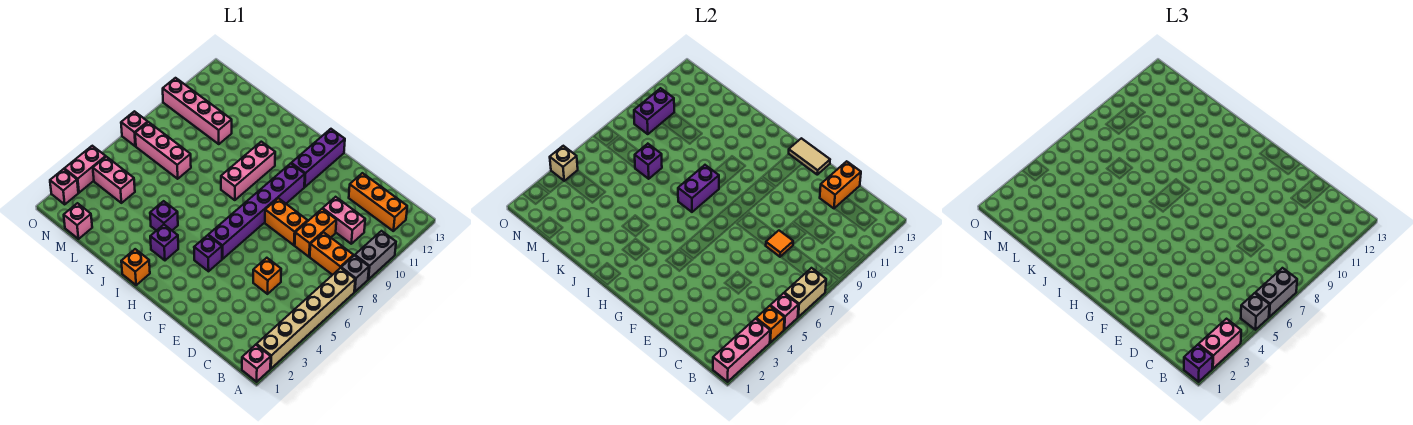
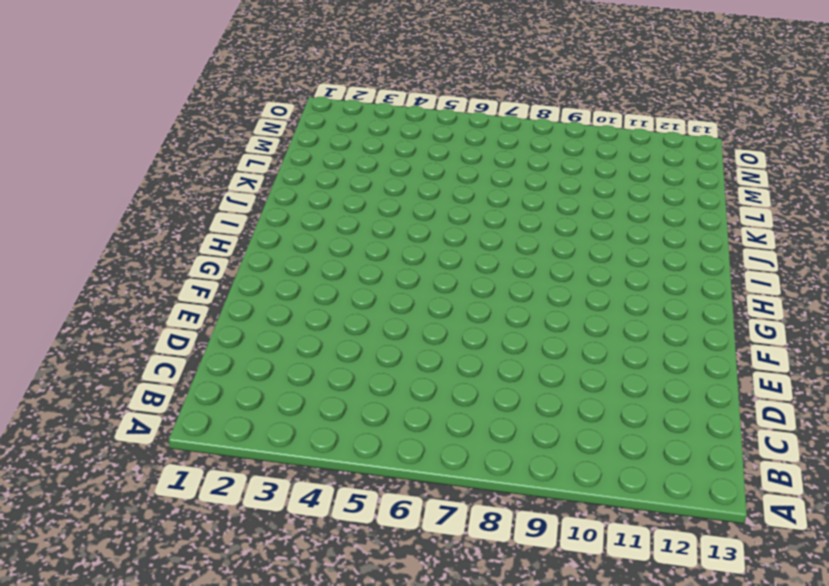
none -> pink 1x1 brick [242,345,271,382]
none -> tan 1x6 brick [257,268,355,368]
none -> grey 1x1 brick [341,255,369,292]
none -> grey 1x2 brick [355,231,396,279]

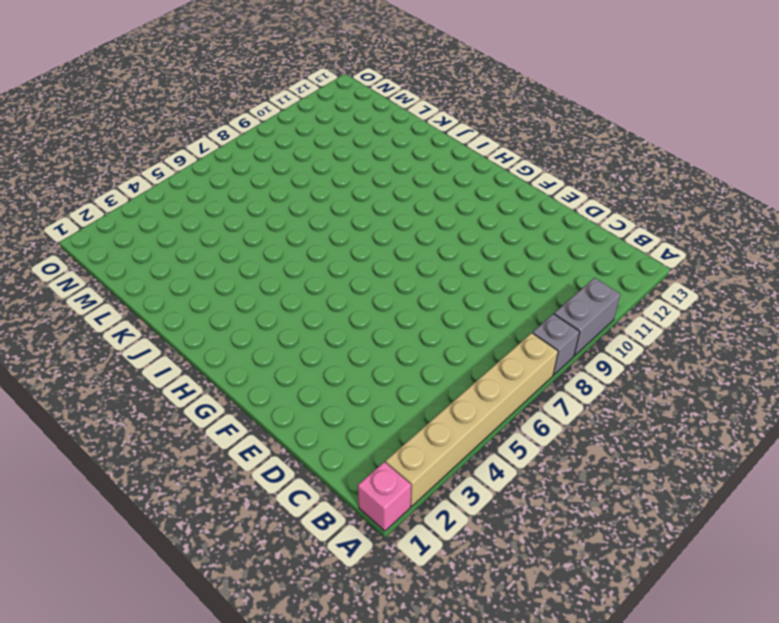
none -> orange 1x2 brick [310,232,353,275]
none -> orange 1x3 brick [349,173,407,231]
none -> pink 1x2 brick [323,197,365,244]
none -> orange 1x1 brick [253,258,281,294]

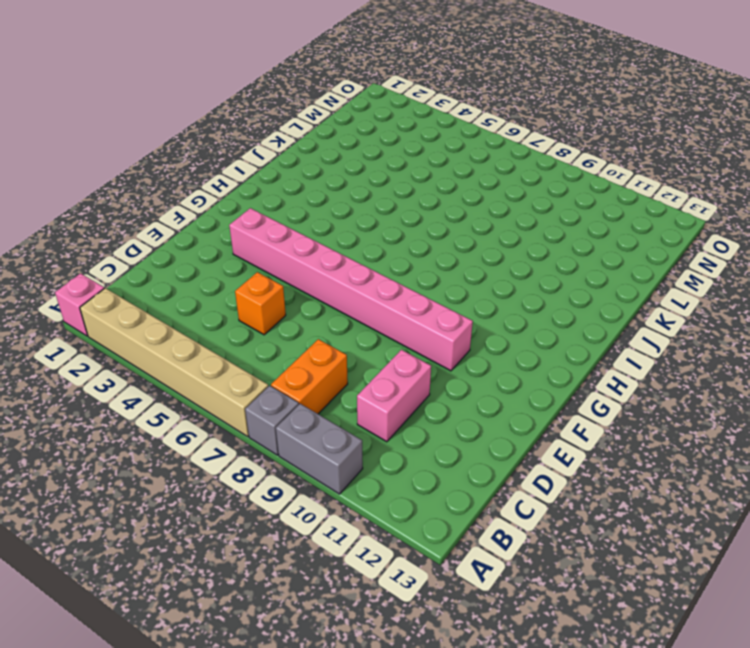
pink 1x8 brick [229,208,473,371] -> orange 1x2 brick [265,198,308,245]
none -> orange 1x3 brick [349,173,407,231]
none -> orange 1x2 brick [295,209,336,257]
none -> purple 1x1 brick [194,235,222,271]
none -> purple 1x6 brick [208,163,305,259]

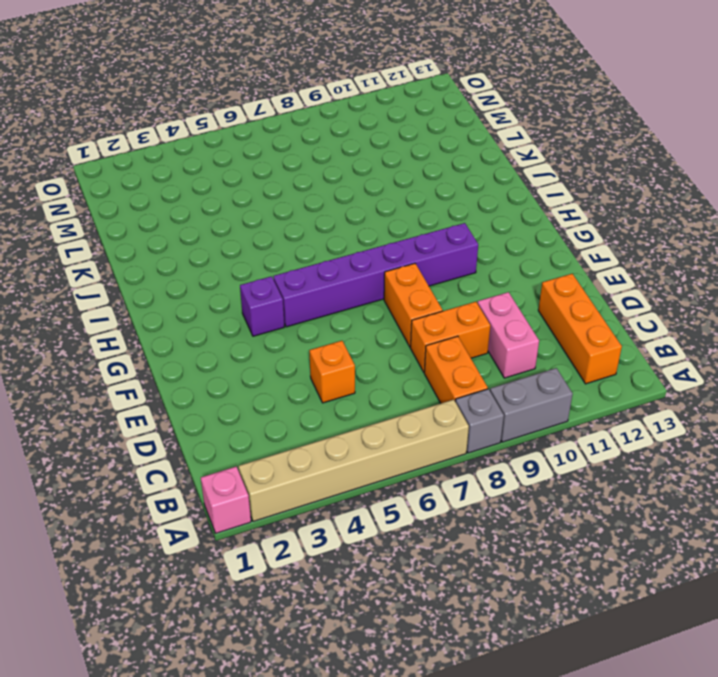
none -> purple 1x3 brick [291,129,345,187]
none -> orange 1x1 brick [121,249,150,285]
none -> purple 1x1 brick [150,225,178,260]
none -> pink 1x3 brick [221,142,275,200]

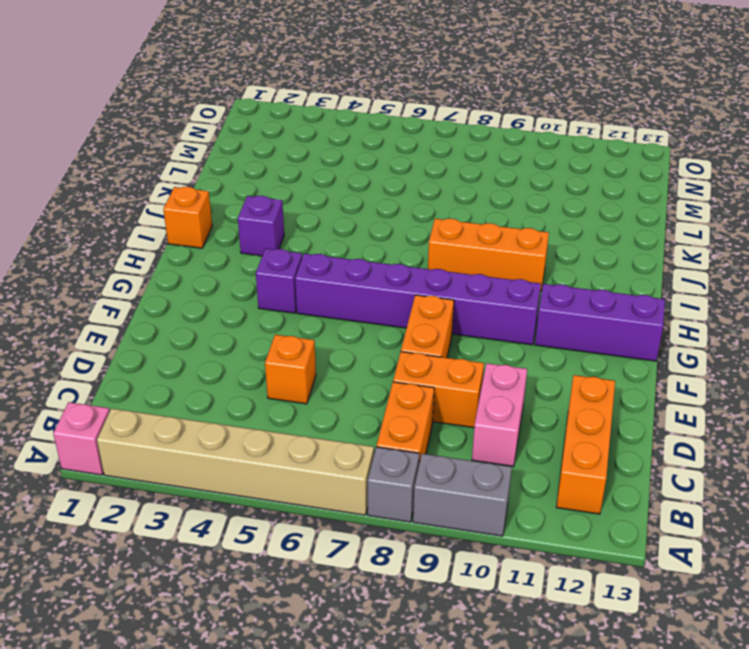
orange 1x3 brick [428,219,549,291] -> pink 1x3 brick [221,142,275,200]
none -> purple 1x1 brick [150,201,178,231]
none -> pink 1x3 brick [135,122,191,179]
none -> pink 1x4 brick [163,78,232,144]
none -> pink 1x1 brick [64,203,92,239]

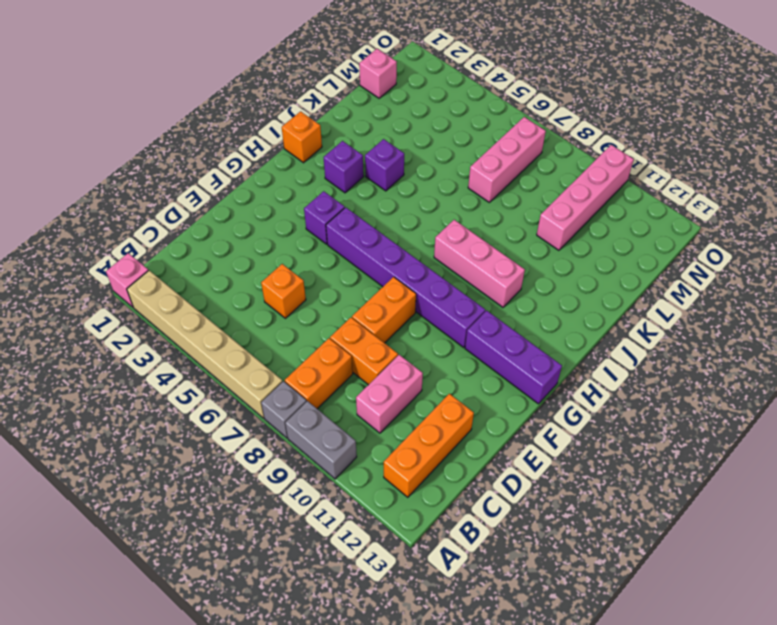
none -> pink 1x2 brick [93,157,135,203]
none -> pink 1x1 brick [50,169,78,204]
none -> pink 1x2 brick [64,146,106,193]
none -> pink 1x1 brick [121,111,148,146]

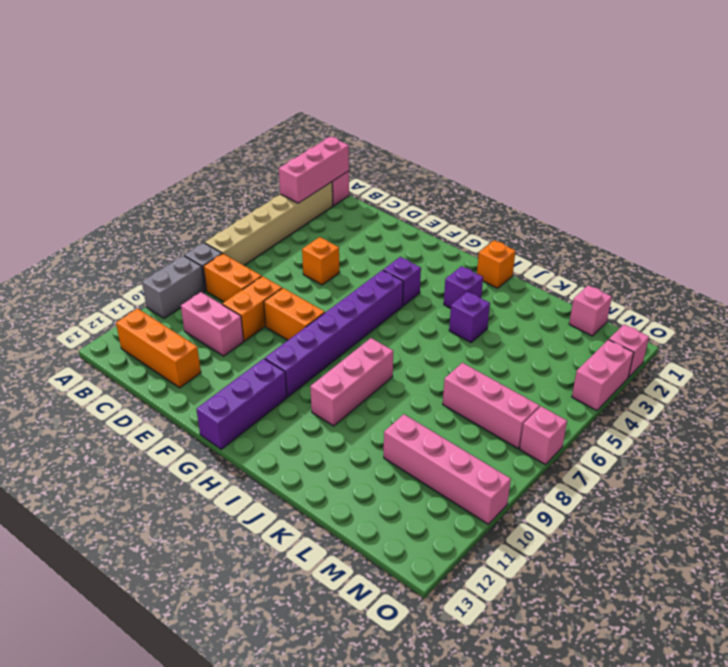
none -> pink 1x2 brick [93,157,135,203]
none -> orange 1x1 brick [756,306,784,343]
none -> pink 1x1 brick [770,293,798,330]
none -> tan 1x2 brick [784,268,826,317]

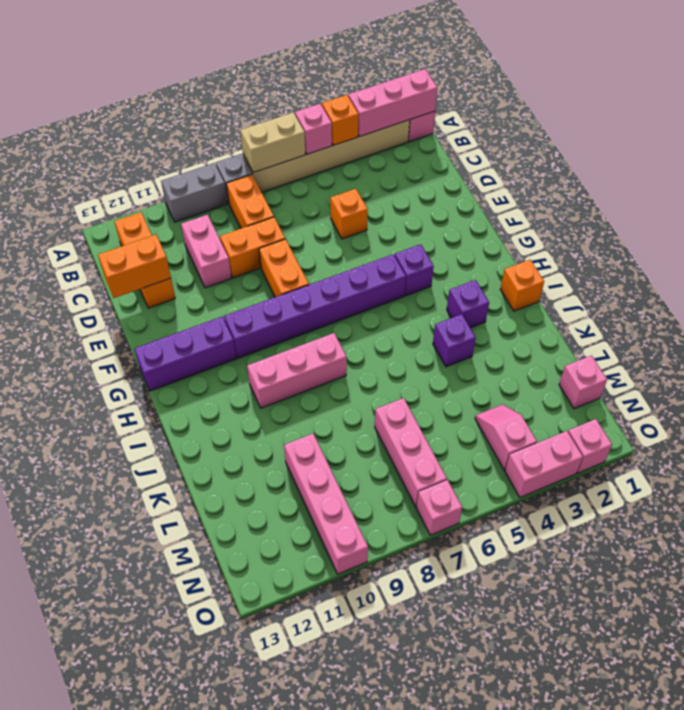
pink 1x2 slope [475,405,537,470] -> pink 1x2 brick [93,157,135,203]
none -> orange 1x1 tile [766,231,793,257]
none -> tan 1x2 tile [789,138,830,175]
none -> purple 1x2 brick [678,165,719,212]
none -> purple 1x1 brick [635,144,662,179]

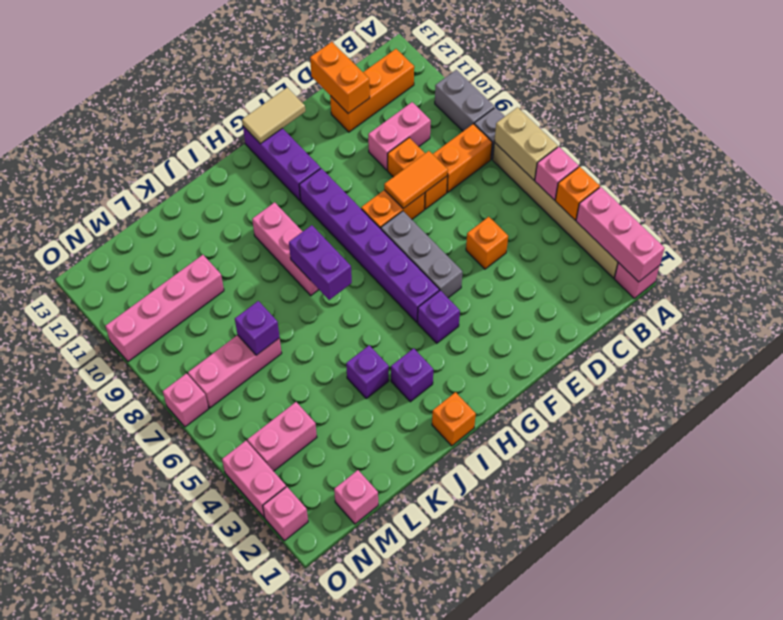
orange 1x2 tile [384,151,448,209] -> orange 1x1 tile [766,231,793,257]
grey 1x3 brick [381,211,462,298] -> none
none -> purple 1x2 brick [634,88,674,134]
none -> tan 1x1 brick [550,146,578,181]
none -> purple 1x1 brick [1184,345,1213,382]
none -> pink 1x2 brick [1199,319,1241,369]

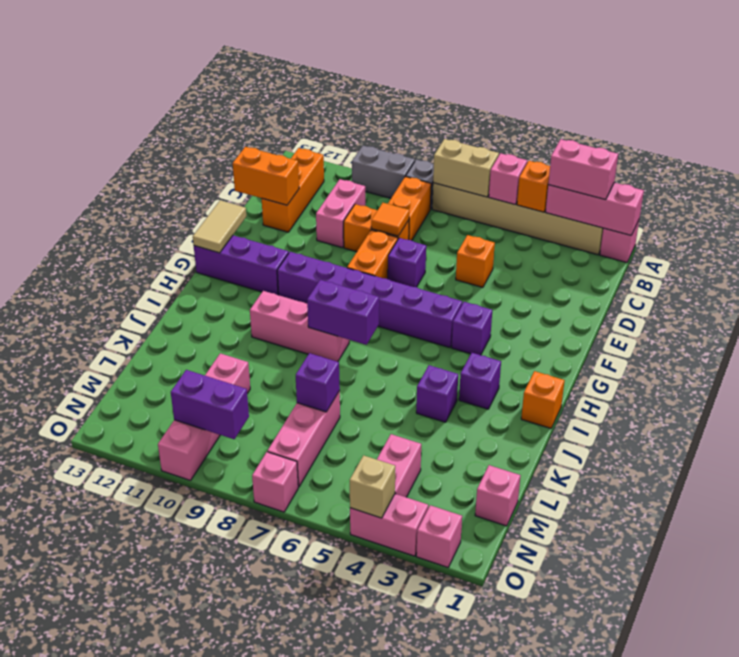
purple 1x1 brick [388,238,426,287] -> purple 1x1 brick moved to [1184,345,1213,382]
none -> grey 1x1 brick [1241,293,1269,330]
none -> grey 1x2 brick [1255,268,1297,317]

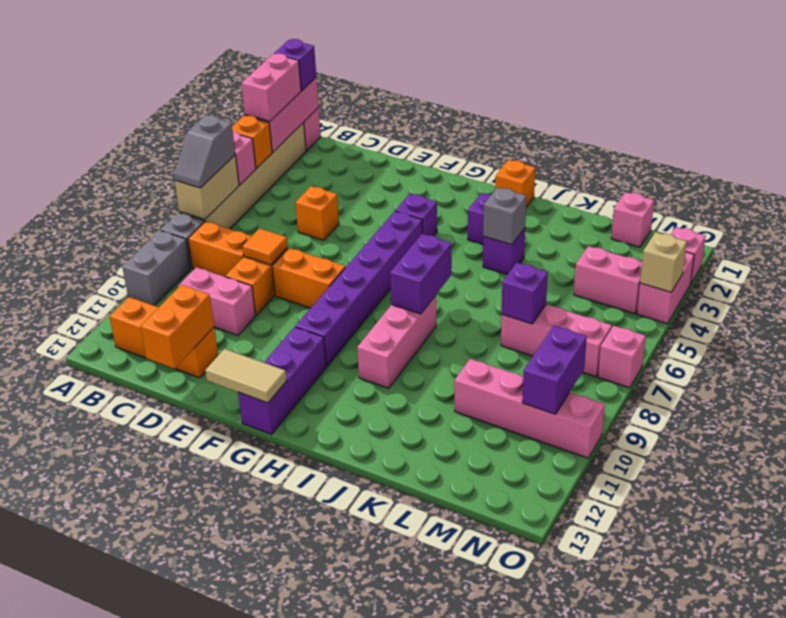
grey 1x2 slope [174,115,235,188] -> grey 1x2 brick [1255,268,1297,317]
grey 1x1 brick [483,187,526,245] -> grey 1x1 brick moved to [1241,293,1269,330]

